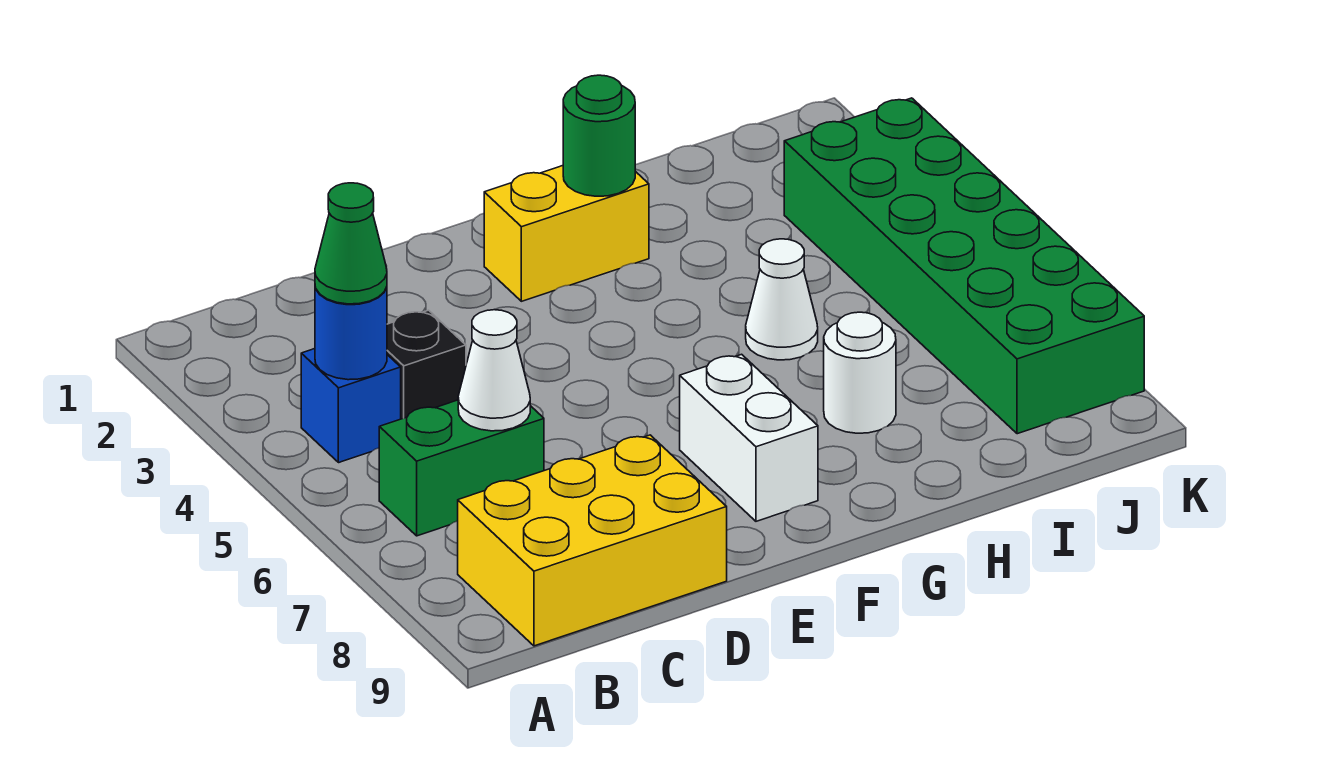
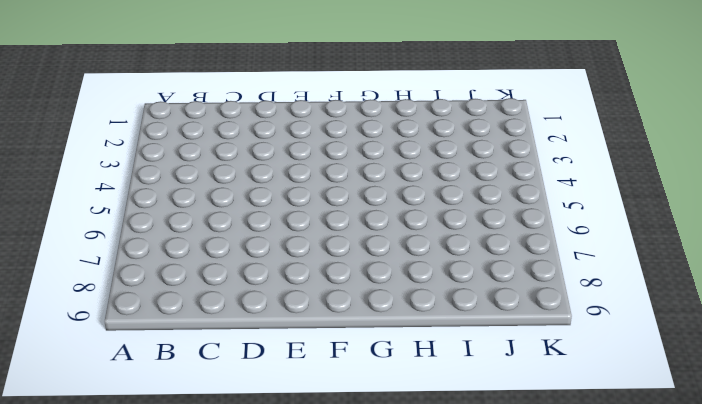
none -> blue 1x1 brick [301,349,401,463]
none -> green 1x2 brick [379,400,544,536]
none -> yellow 2x3 brick [458,435,727,646]

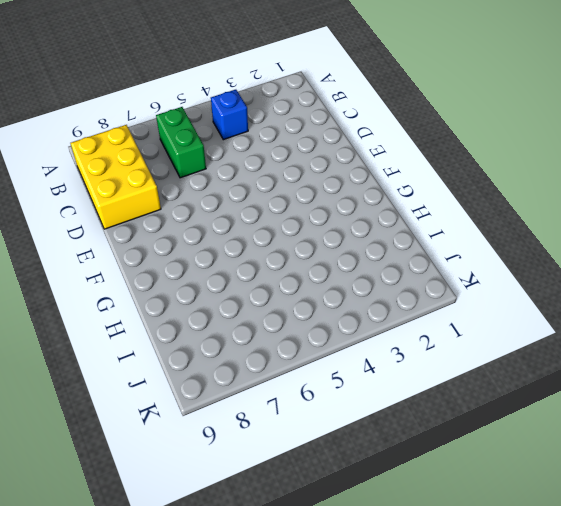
none -> black 1x1 brick [387,310,466,419]
none -> yellow 1x2 brick [484,166,649,301]
none -> white 1x2 brick [680,354,818,521]

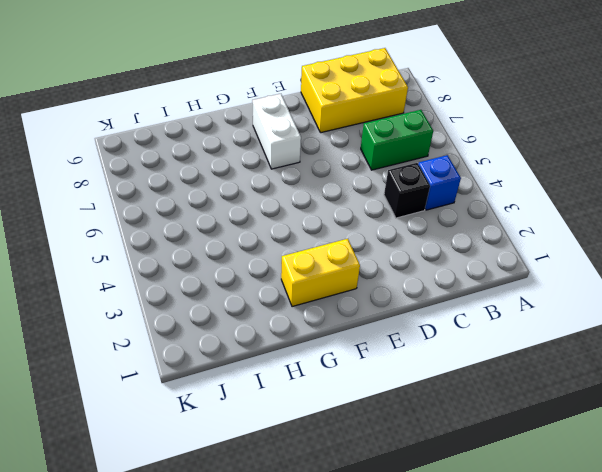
none -> white 1x1 cone [746,239,818,360]
none -> white 1x1 round brick [824,312,896,433]
none -> green 2x6 brick [784,98,1144,434]

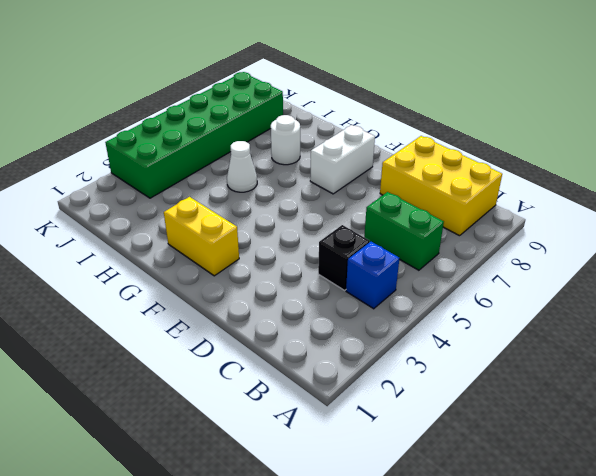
none -> blue 1x1 round brick [315,287,387,380]
none -> white 1x1 cone [458,310,530,431]
none -> green 1x1 round brick [563,75,635,196]

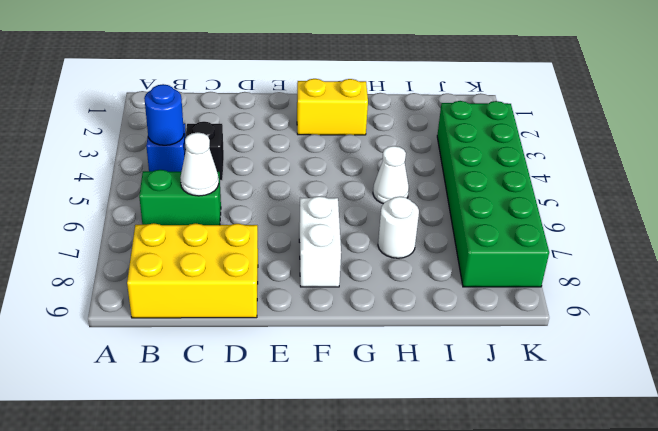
none -> green 1x1 round brick [563,75,635,196]
none -> green 1x1 cone [315,183,387,304]

